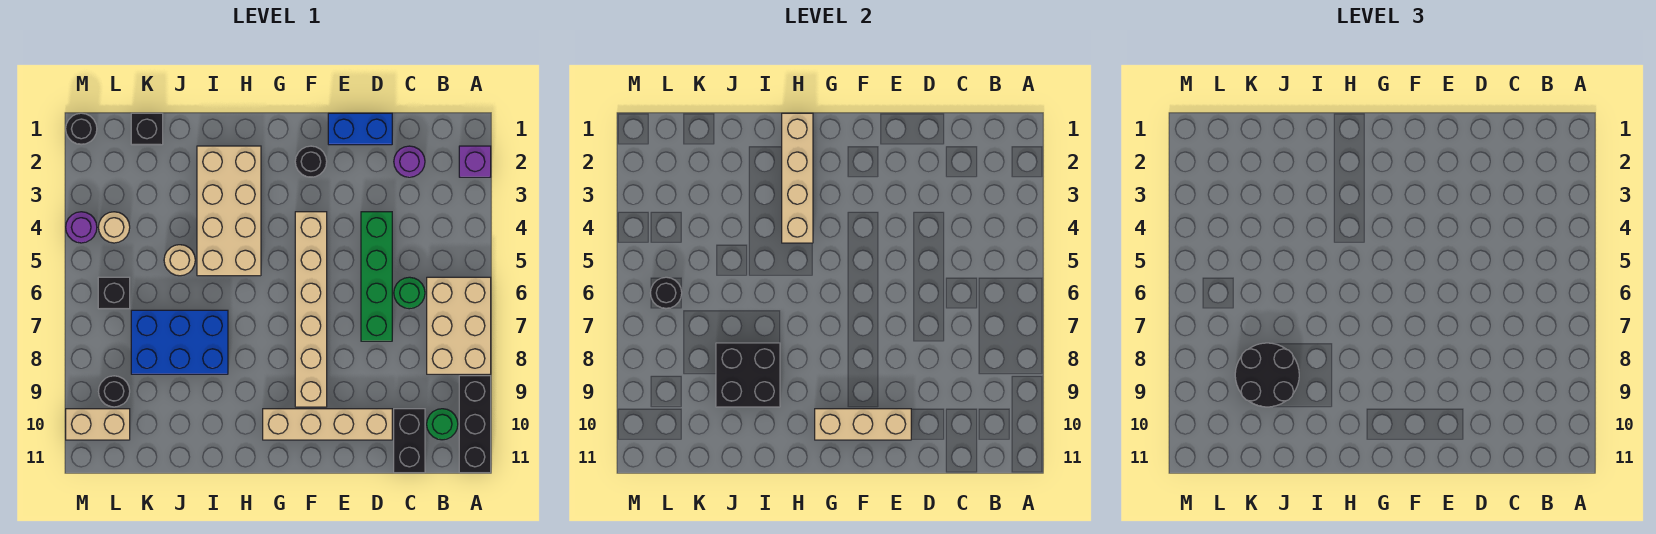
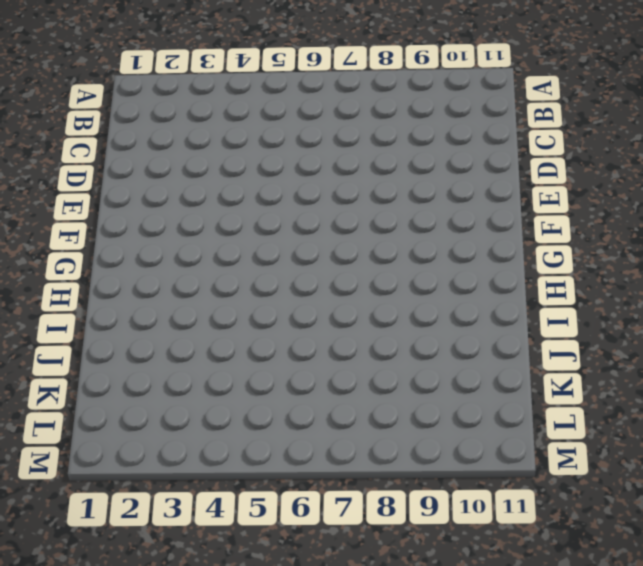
none -> purple 1x1 brick [459,146,491,177]
none -> tan 2x3 brick [427,277,491,374]
none -> black 1x3 brick [459,376,491,473]

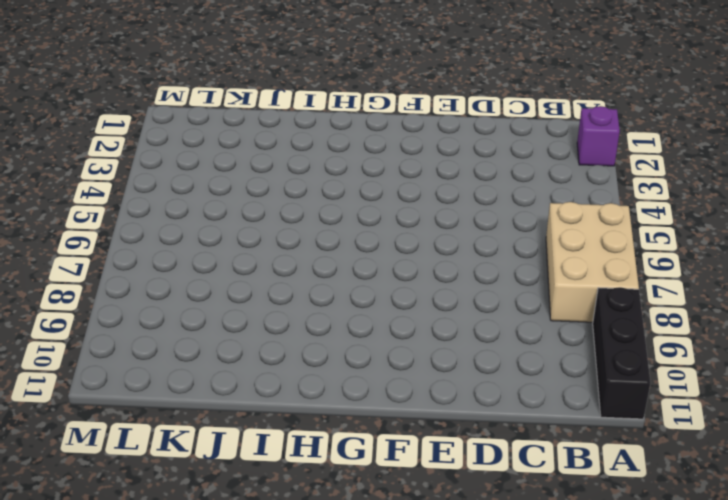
none -> green 1x1 round brick [427,409,458,440]
none -> purple 1x1 round brick [394,146,425,177]
none -> green 1x1 round brick [394,277,425,309]

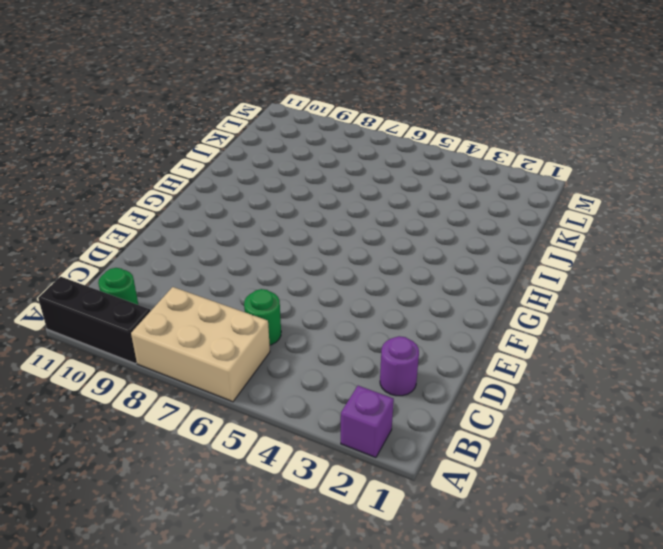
none -> black 1x2 brick [394,409,425,473]
none -> blue 1x2 brick [328,113,392,145]
none -> green 1x4 brick [361,212,392,341]

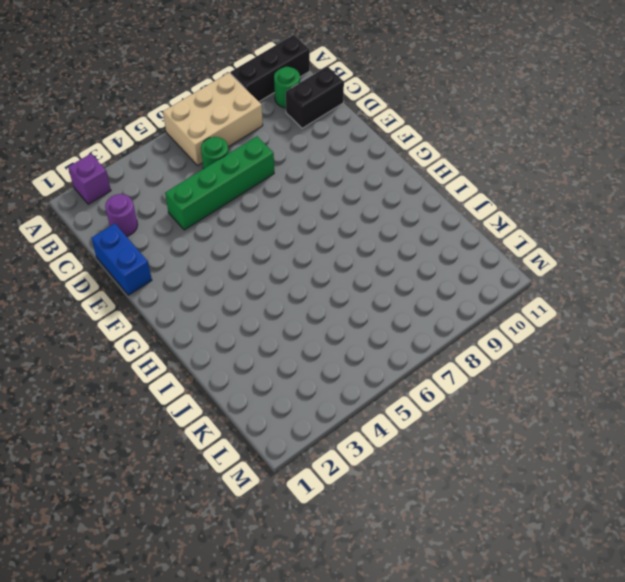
none -> tan 1x4 brick [263,409,392,440]
none -> black 1x1 round brick [295,146,327,177]
none -> tan 1x6 brick [295,212,327,407]

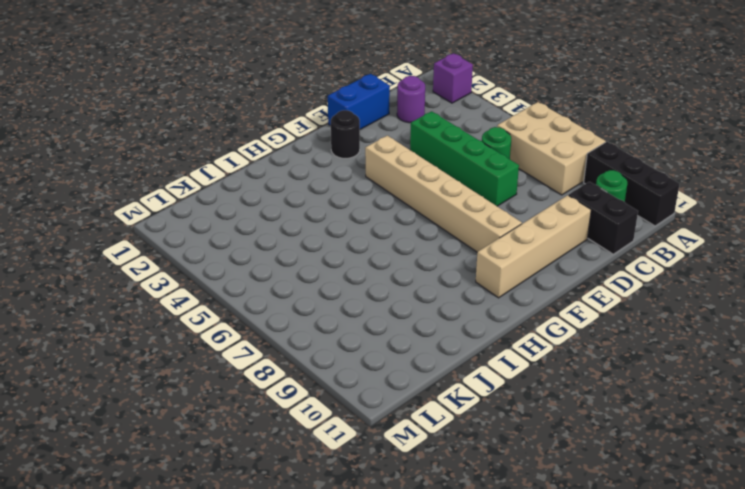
none -> tan 2x4 brick [197,146,261,276]
none -> blue 2x3 brick [131,310,228,374]
none -> tan 1x1 round brick [164,245,195,276]

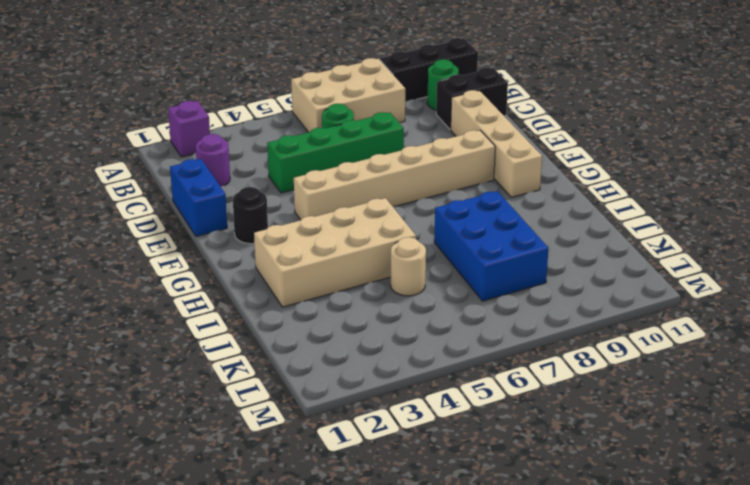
none -> black 1x1 brick [131,113,163,145]
none -> tan 1x1 round brick [99,212,130,243]
none -> black 1x1 brick [98,277,130,309]

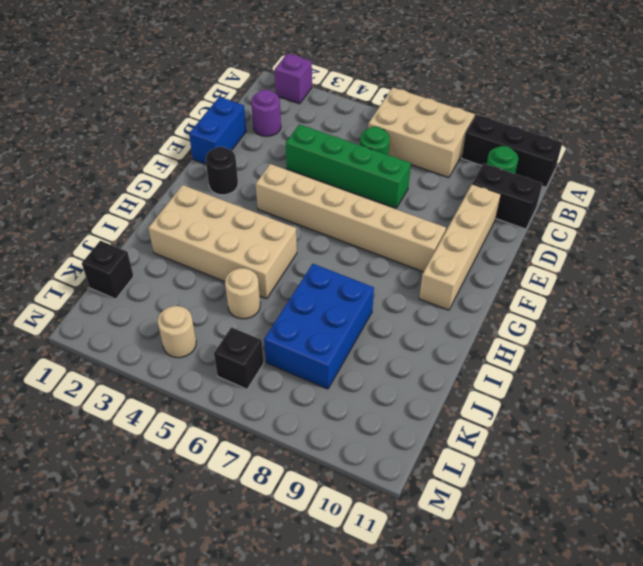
none -> black 1x1 round brick [99,376,130,407]
none -> tan 1x2 brick [66,409,130,440]
none -> black 1x1 round brick [66,113,97,145]

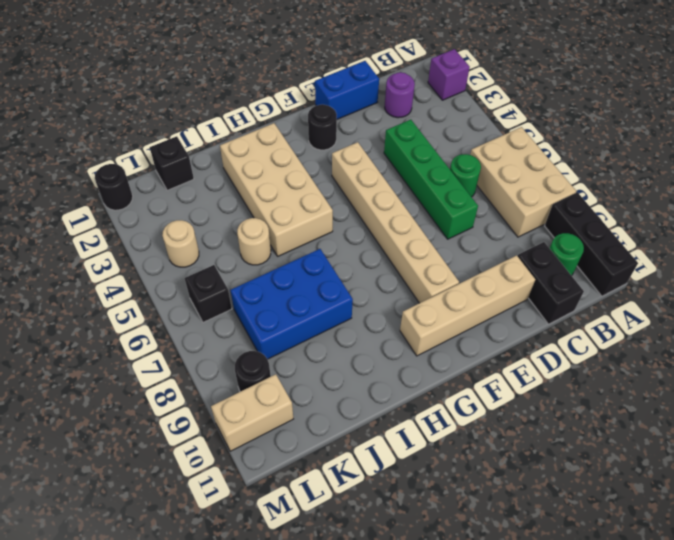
none -> purple 1x1 round brick [66,212,97,243]
none -> tan 1x3 brick [815,409,911,440]
none -> tan 1x4 brick [782,113,813,243]

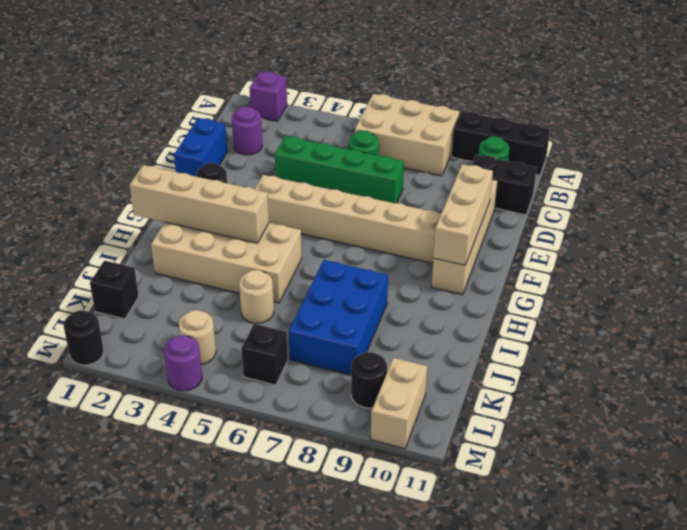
none -> black 2x2 brick [716,343,780,407]
none -> black 1x1 round brick [651,277,682,309]
none -> black 2x2 round brick [1235,343,1299,407]

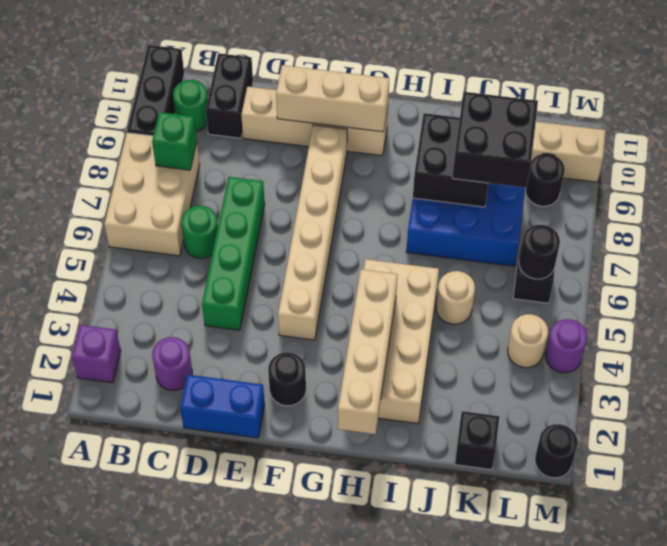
green 1x1 brick [152,112,197,170] -> none
black 2x2 brick [452,92,538,188] -> black 2x2 round brick [1235,343,1299,407]

